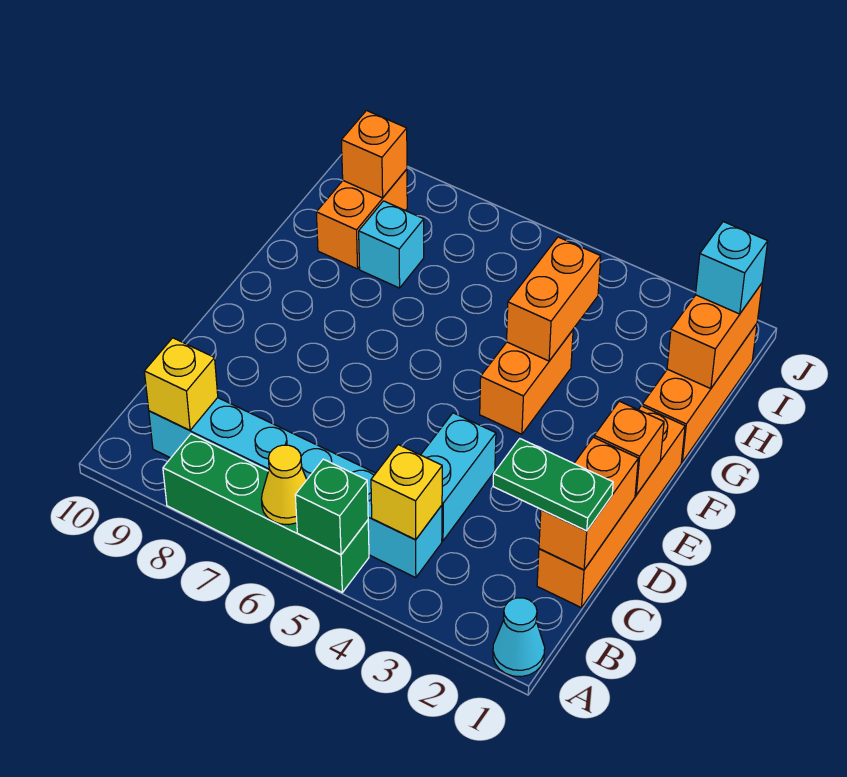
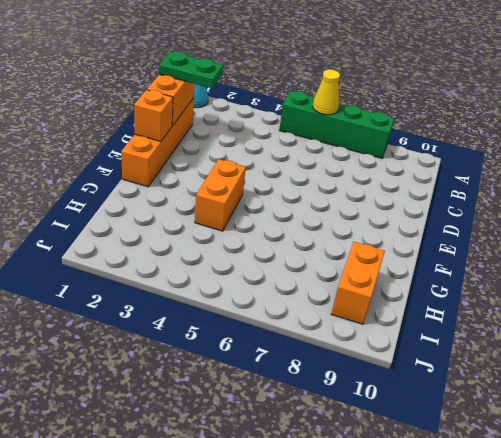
none -> cyan 1x6 brick [149,398,442,578]
none -> cyan 1x2 brick [421,413,496,541]
none -> orange 1x3 brick [642,324,757,462]

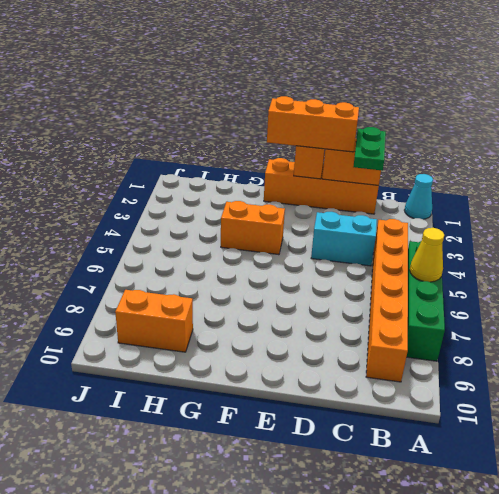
orange 1x6 brick [366,219,408,382] -> cyan 1x6 brick [149,398,442,578]
orange 1x3 brick [267,96,359,152] -> orange 1x3 brick moved to [642,324,757,462]
none -> cyan 1x1 brick [359,201,424,288]
none -> green 1x1 brick [295,459,368,555]
none -> yellow 1x1 brick [371,445,442,540]

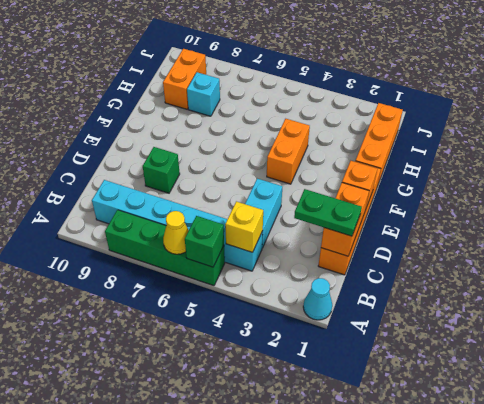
green 1x1 brick [143,147,180,193] -> none
none -> yellow 1x1 brick [144,338,218,430]
none -> orange 1x2 brick [507,237,601,361]
none -> orange 1x2 brick [667,283,762,389]

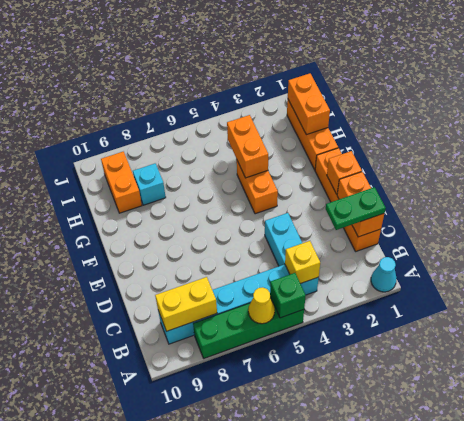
yellow 1x2 brick [155,277,217,331] -> yellow 1x1 brick [144,338,218,430]
none -> orange 1x1 brick [341,111,407,198]
none -> cyan 1x1 brick [696,222,768,314]

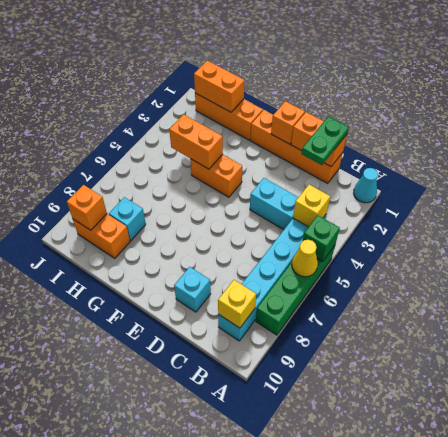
cyan 1x1 brick [174,267,211,312] -> cyan 1x1 brick moved to [696,222,768,314]

